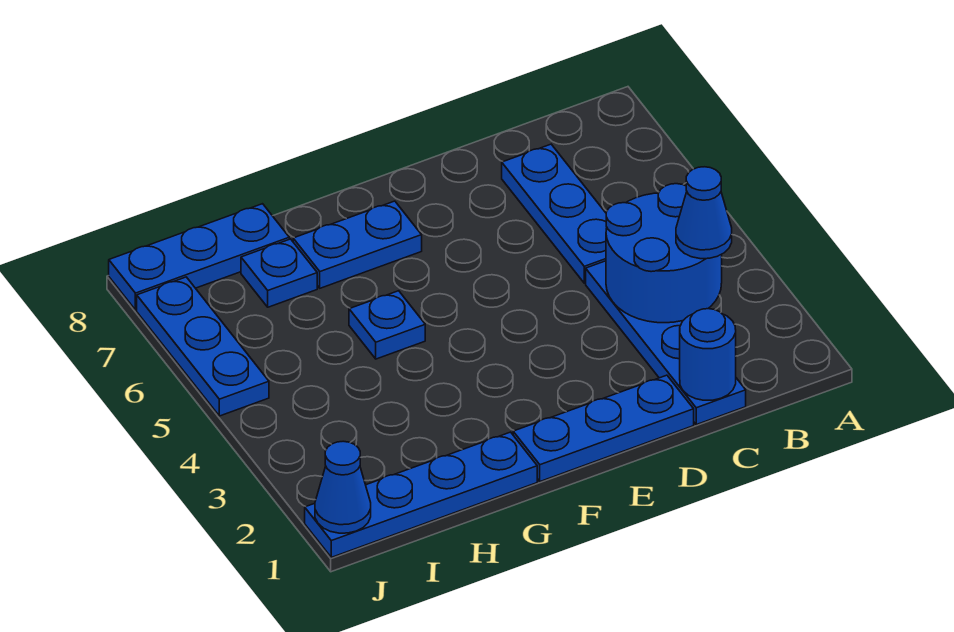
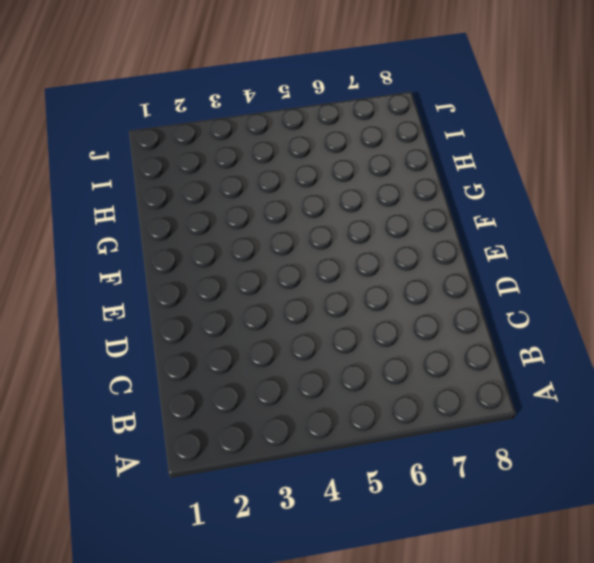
none -> blue 1x4 plate [586,261,746,425]
none -> blue 1x3 plate [502,144,607,283]
none -> blue 1x3 plate [513,375,694,481]

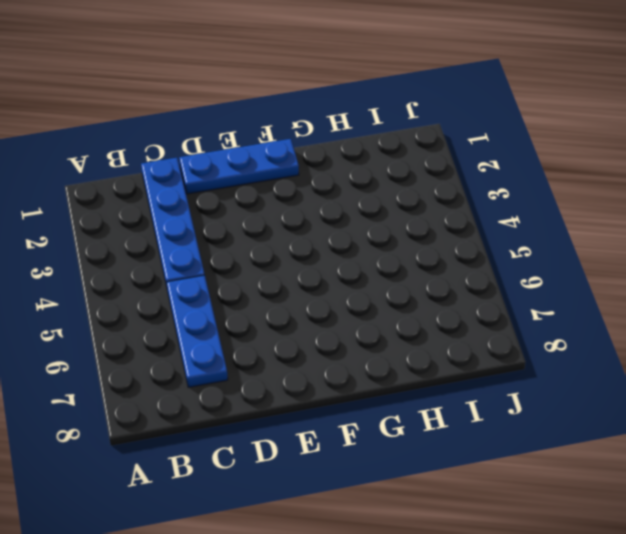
none -> blue 1x2 plate [293,201,422,288]
none -> blue 1x4 plate [305,432,537,557]
none -> blue 1x1 plate [349,291,425,359]

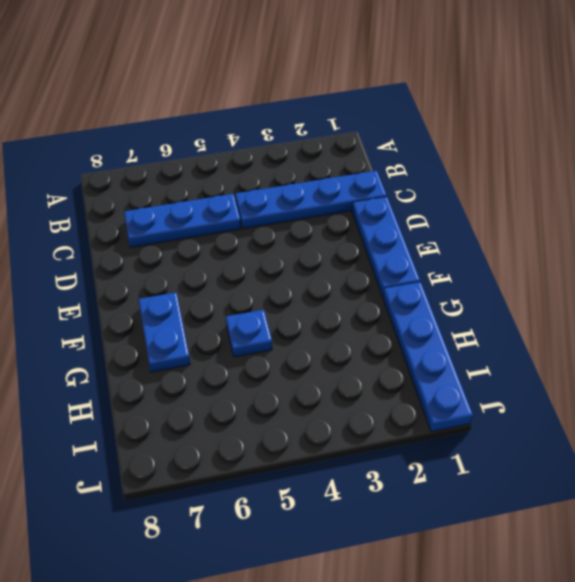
none -> blue 1x1 plate [241,239,317,307]
none -> blue 1x3 plate [109,204,289,310]
none -> blue 1x3 plate [137,277,269,416]

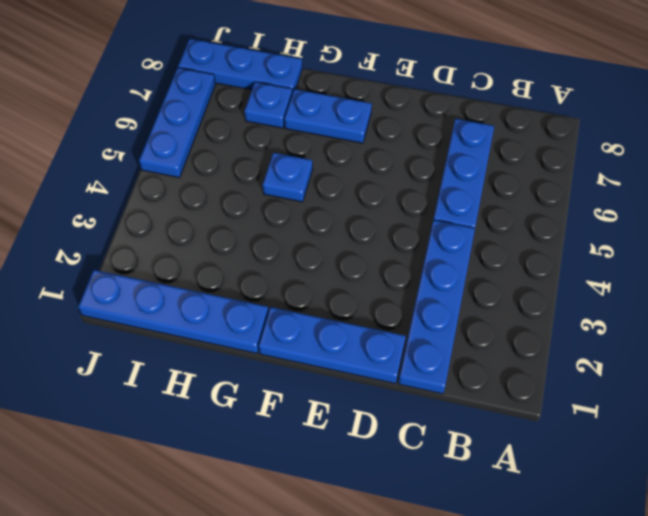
none -> blue 2x2 round brick [606,184,722,323]
none -> blue 1x1 round brick [680,309,736,400]
none -> blue 1x1 cone [315,441,371,533]

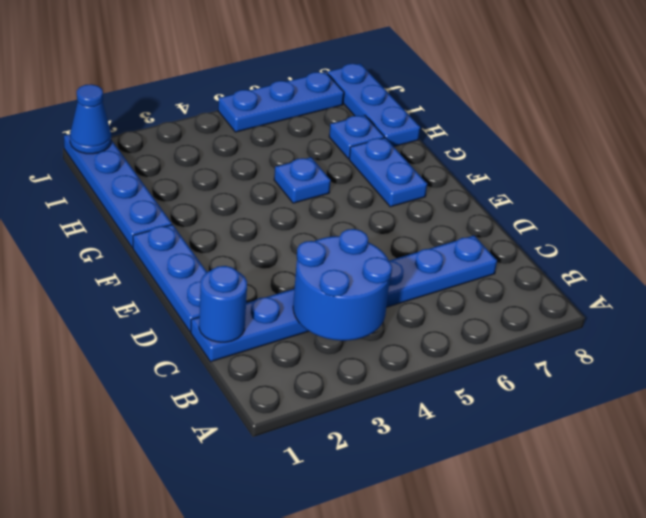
none -> blue 1x1 cone [676,167,732,259]

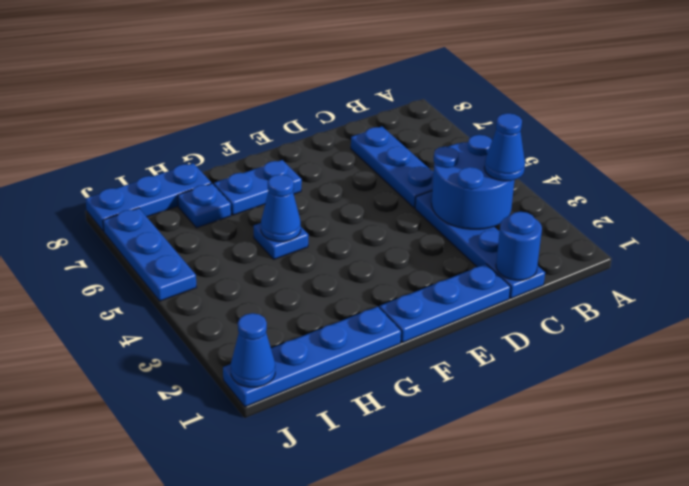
blue 1x1 cone [261,174,301,242] -> none

